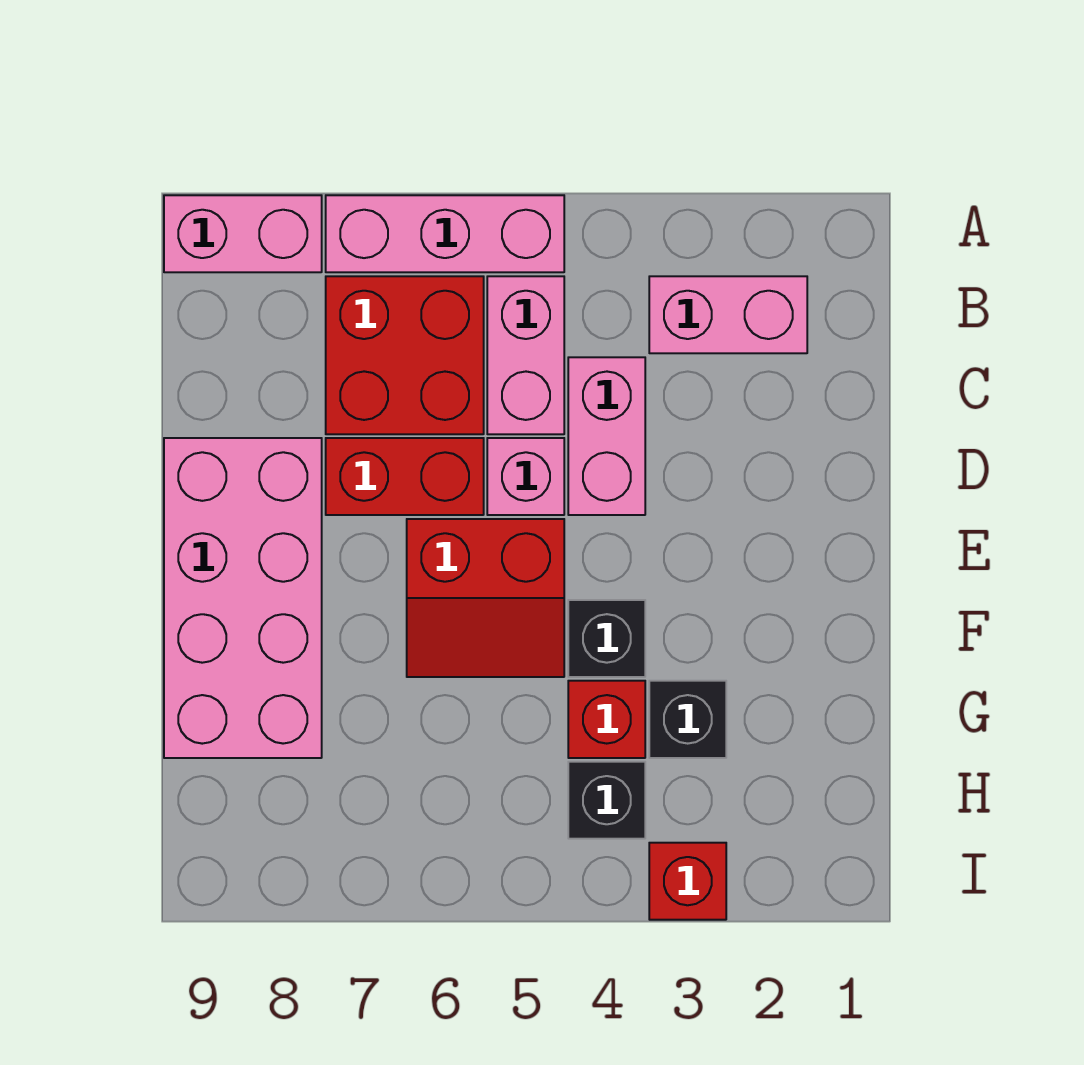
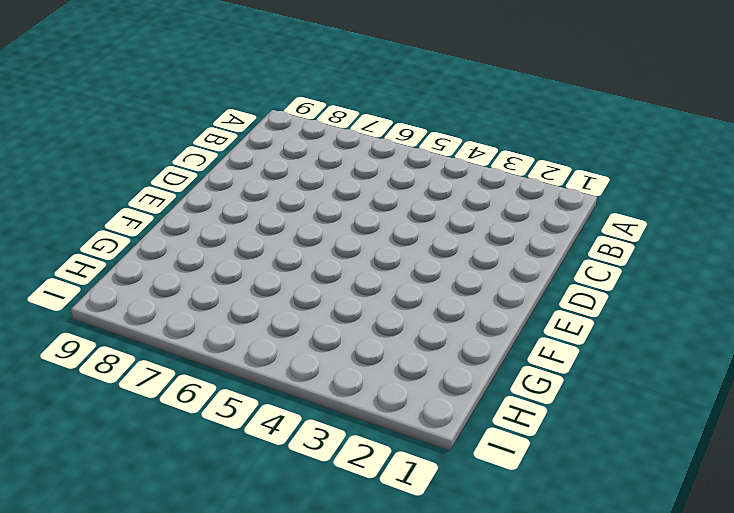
none -> pink 1x3 brick [326,195,564,272]
none -> pink 1x2 brick [164,195,322,272]
none -> pink 1x2 brick [649,276,807,353]

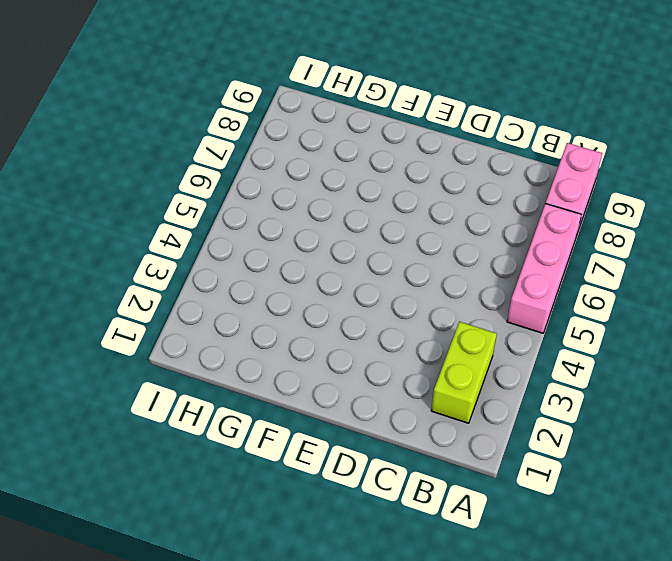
lime 1x2 brick [431,322,497,423] -> pink 1x2 brick [649,276,807,353]
none -> pink 1x2 brick [487,276,564,434]
none -> red 2x2 brick [326,276,484,434]
none -> pink 1x2 brick [568,357,645,515]

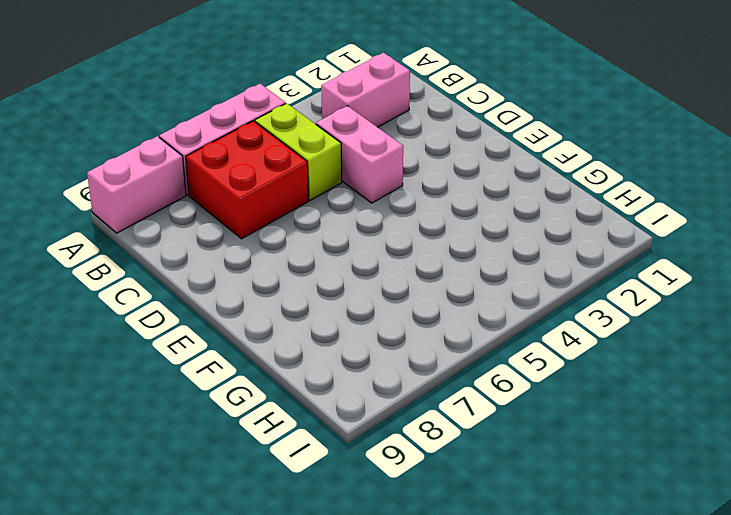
lime 1x2 brick [255,103,342,200] -> pink 1x2 brick [487,276,564,434]
none -> pink 1x1 brick [487,438,564,515]
none -> red 1x2 brick [326,438,484,515]
none -> pink 2x4 brick [164,438,322,758]

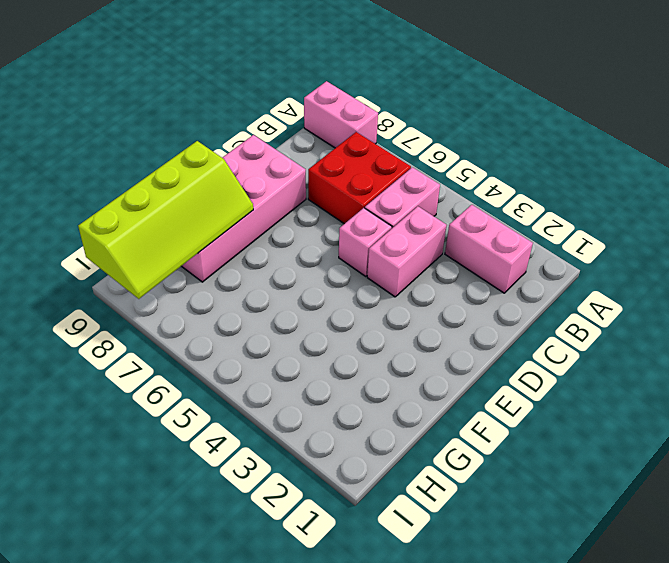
lime 2x4 slope [78,141,253,299] -> none
none -> pink 1x3 brick [326,195,564,272]
none -> red 1x2 brick [326,438,484,515]
none -> red 2x2 slope [407,519,564,677]

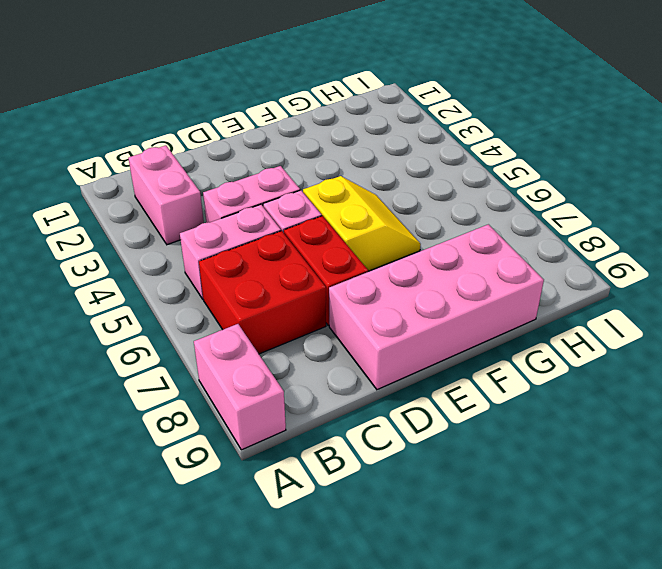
yellow 2x2 slope [303,176,421,271] -> red 2x2 slope [407,519,564,677]
none -> pink 1x3 brick [326,195,564,272]
none -> black 1x1 brick [568,600,645,677]
none -> black 1x1 brick [649,681,726,758]

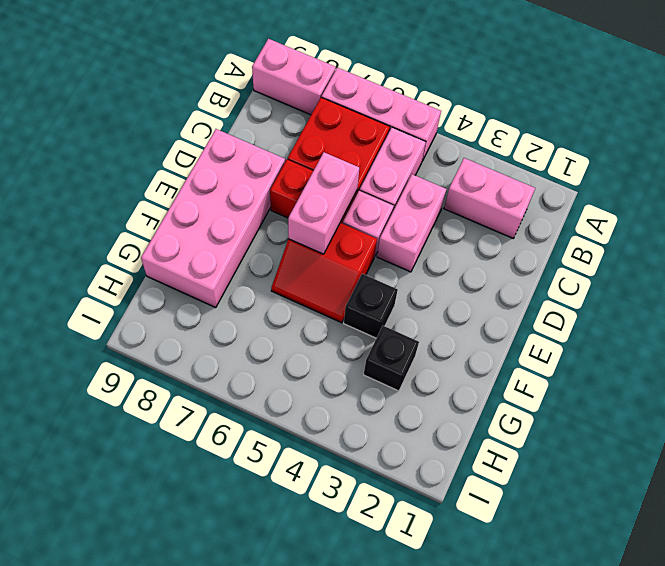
pink 1x2 brick [288,152,359,254] -> none
none -> red 1x1 brick [568,681,645,758]
none -> black 1x1 brick [568,762,645,839]
none -> red 1x1 brick [649,843,726,920]

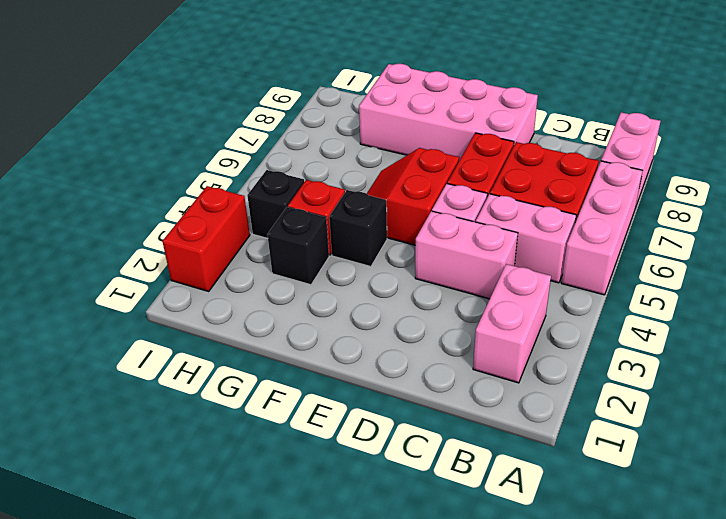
red 1x2 brick [162,186,250,291] -> red 1x1 brick [649,843,726,920]

